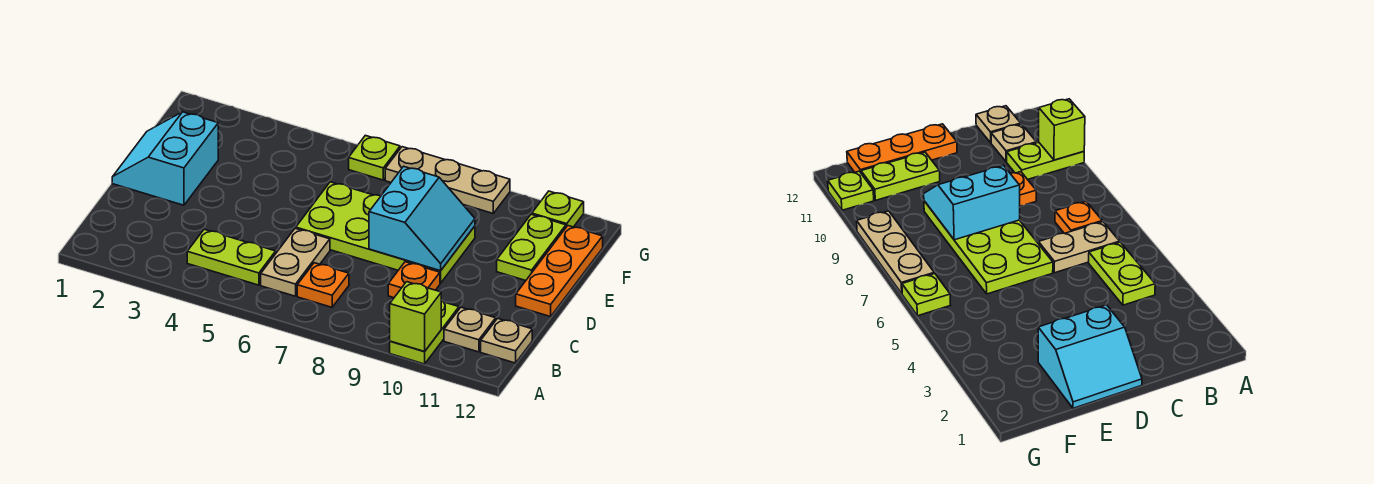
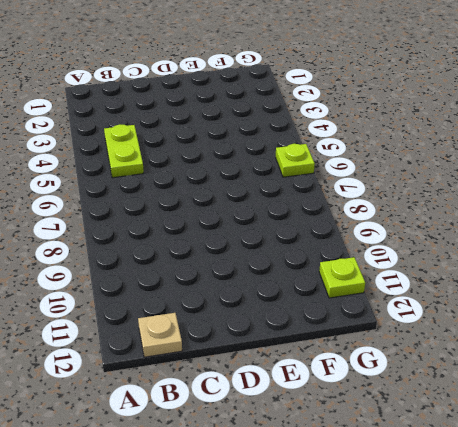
none -> lime 1x2 plate [390,300,459,364]
none -> tan 1x2 plate [261,228,330,296]
none -> orange 1x1 plate [297,263,349,307]

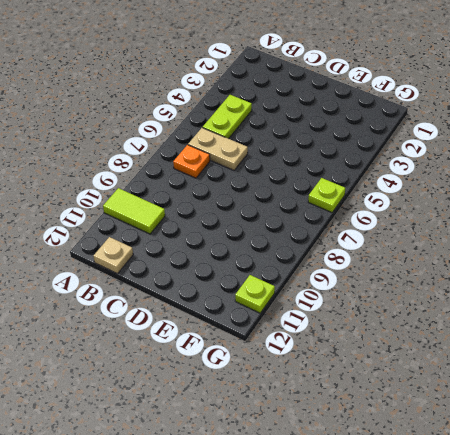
lime 1x2 tile [103,188,165,234] -> lime 1x2 plate [390,300,459,364]
none -> tan 1x1 plate [444,307,496,352]
none -> orange 1x1 plate [388,262,440,298]
none -> cyan 2x2 slope [112,112,218,205]

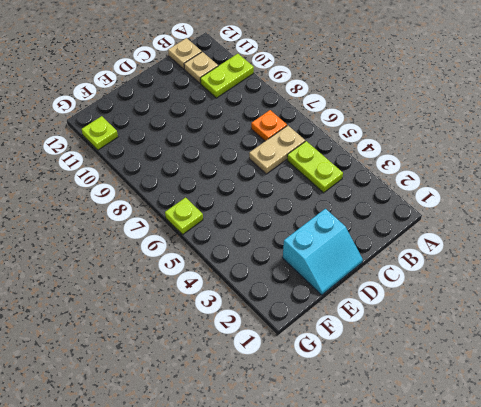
none -> orange 1x1 plate [388,262,440,298]
none -> lime 2x4 plate [296,182,475,283]
none -> orange 1x3 plate [516,226,603,317]

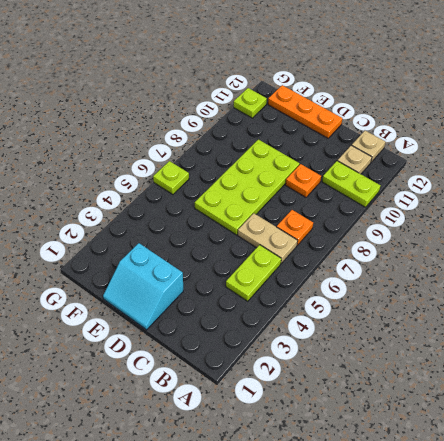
none -> lime 1x2 plate [497,214,566,281]
none -> tan 1x3 plate [385,147,510,213]
none -> lime 1x1 brick [390,282,441,352]

